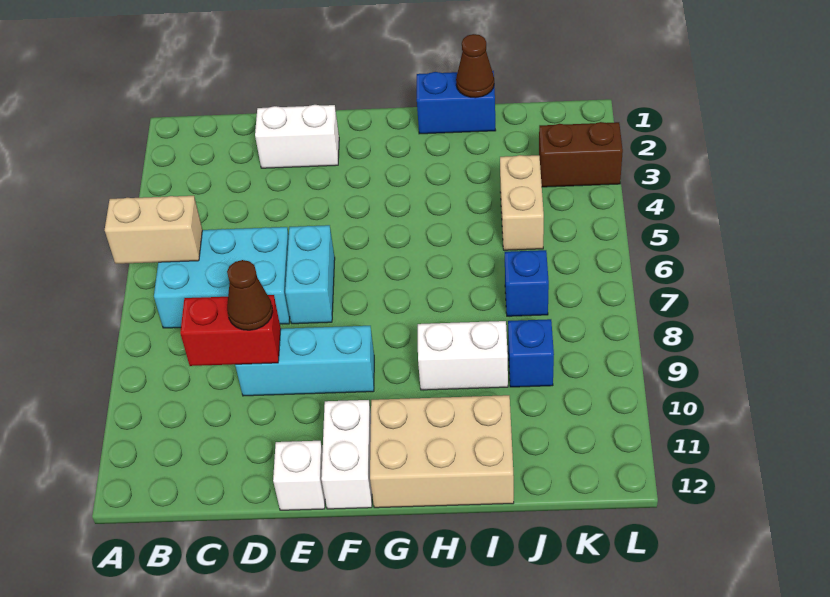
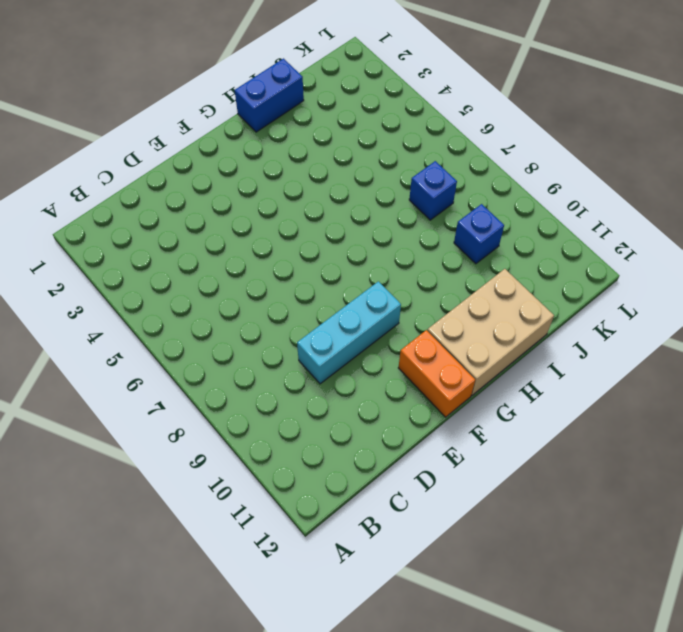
orange 1x2 brick [398,330,475,417] -> white 1x2 brick [321,400,372,509]
none -> cyan 2x3 brick [154,227,290,328]
none -> white 1x2 brick [255,105,339,168]
none -> cyan 1x2 brick [285,225,335,324]

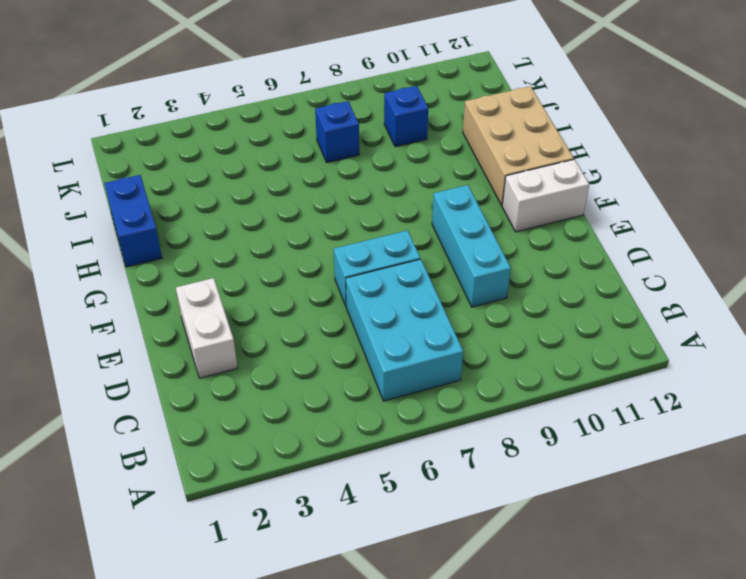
none -> white 1x1 brick [273,441,325,510]
none -> white 1x2 brick [418,321,508,390]
none -> tan 1x2 brick [500,155,544,250]

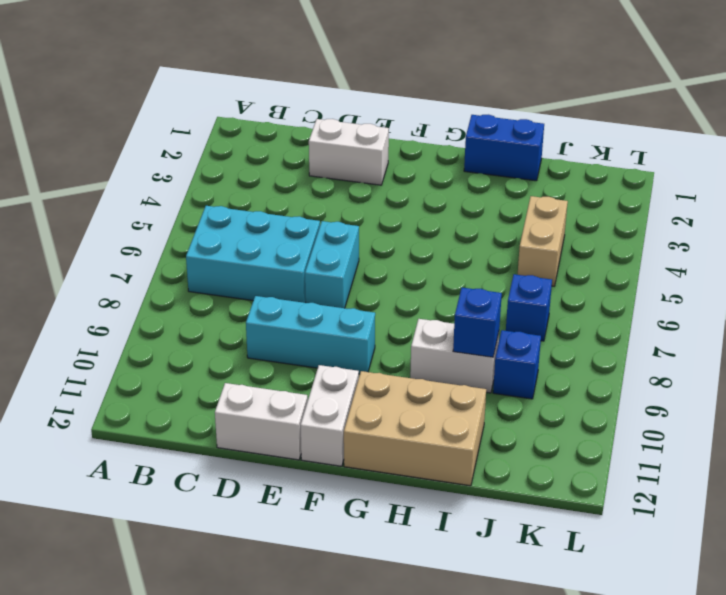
white 1x2 brick [215,383,308,460] -> white 1x1 brick [273,441,325,510]
blue 1x1 brick [453,287,502,357] -> none
none -> brown 1x2 brick [539,122,623,187]
none -> tan 1x2 brick [105,196,202,264]
none -> red 1x2 brick [180,295,281,366]

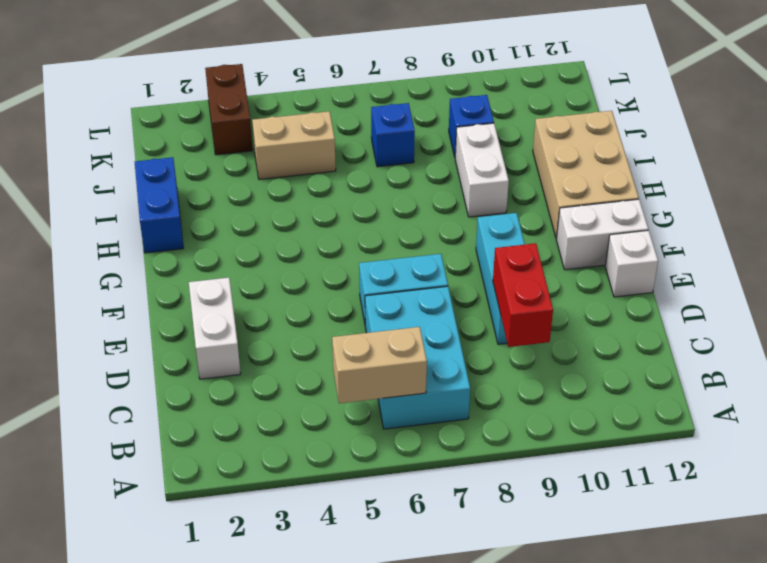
tan 1x2 brick [332,327,427,403] -> tan 1x2 brick turned to [105,196,202,264]
none -> brown 1x1 cone [456,34,494,98]
none -> brown 1x1 cone [227,260,273,330]

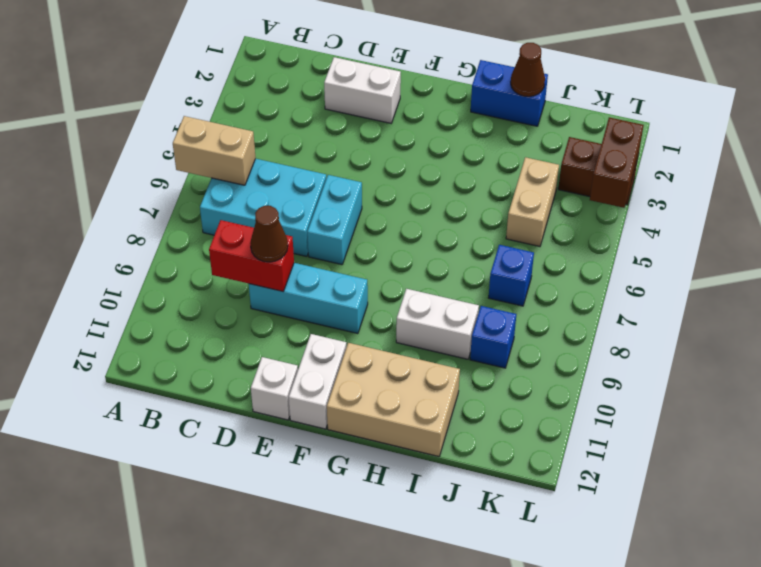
brown 1x2 brick [590,117,644,208] -> none

